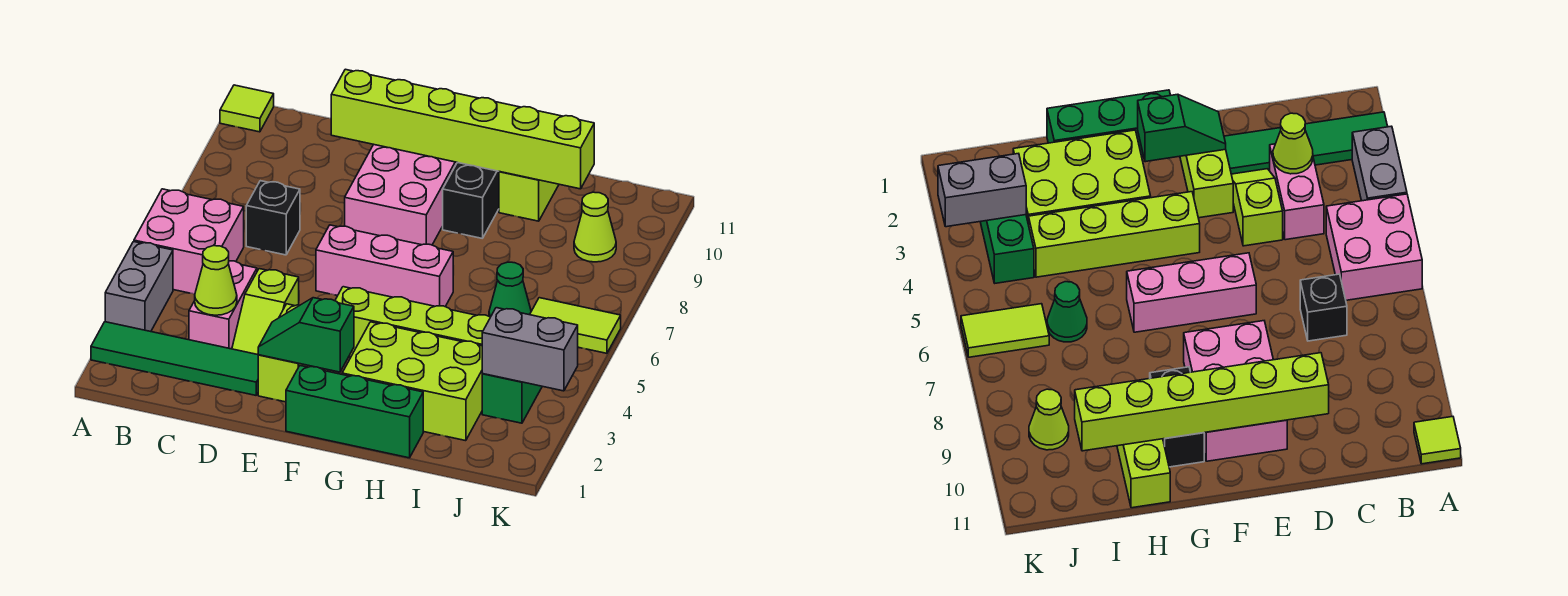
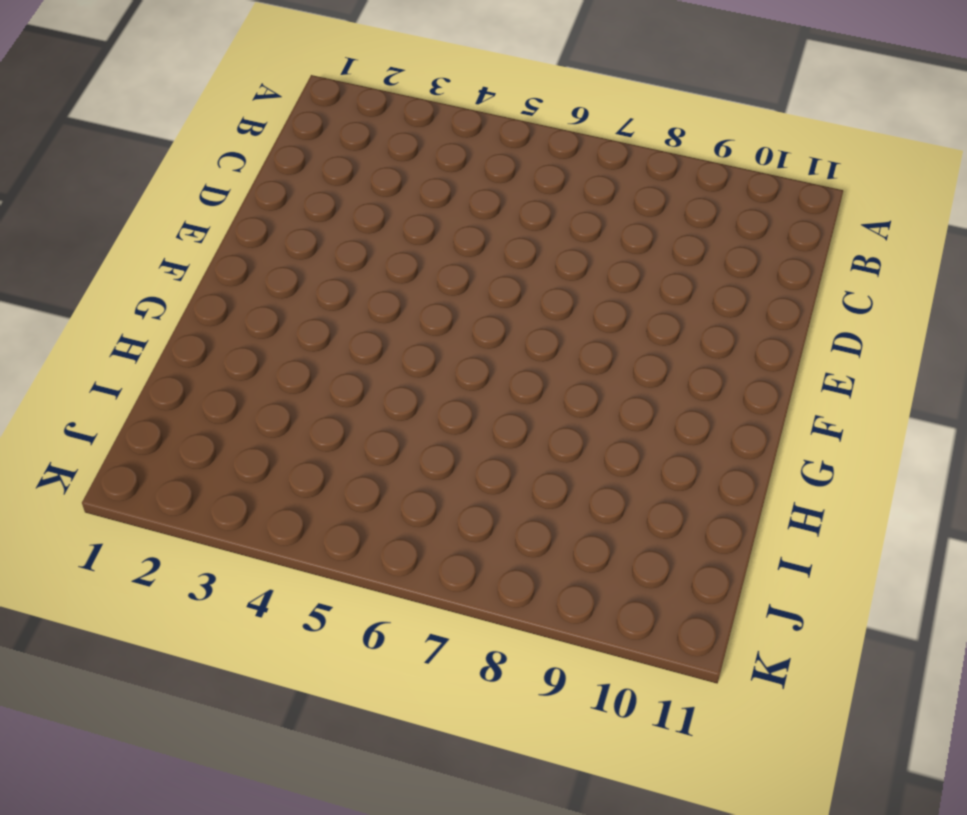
none -> green 1x4 tile [91,322,258,395]
none -> grey 1x2 brick [105,242,173,332]
none -> pink 2x2 brick [134,189,244,294]

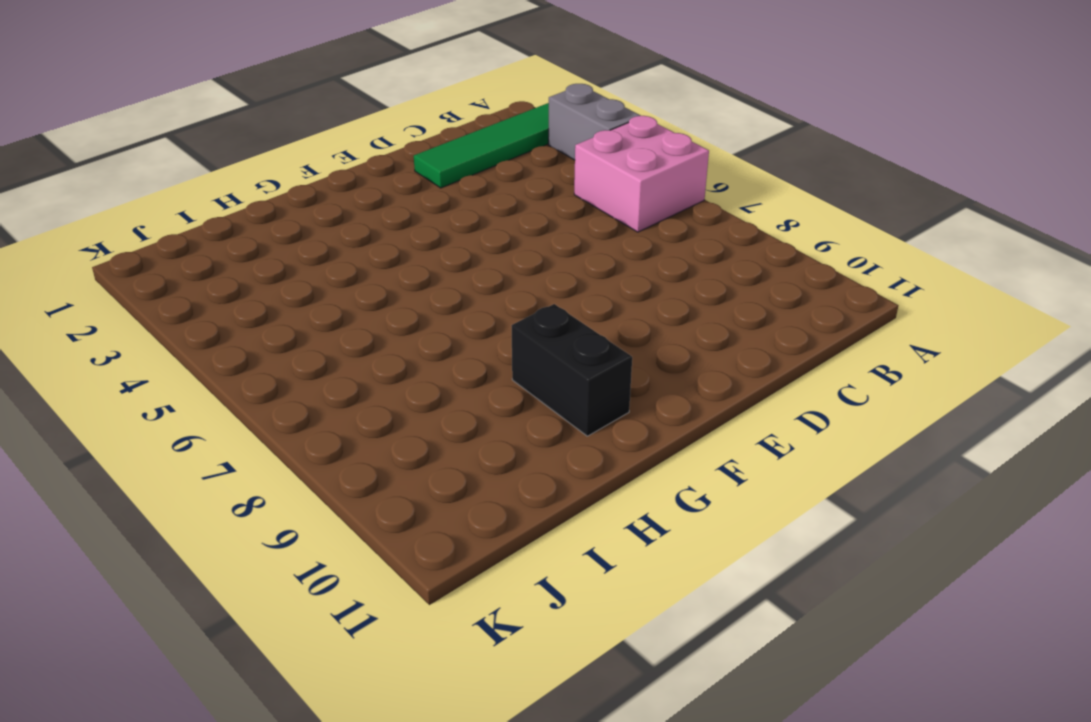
none -> lime 1x1 tile [220,85,274,132]
none -> pink 1x2 brick [189,261,257,349]
none -> black 1x1 brick [246,181,300,255]

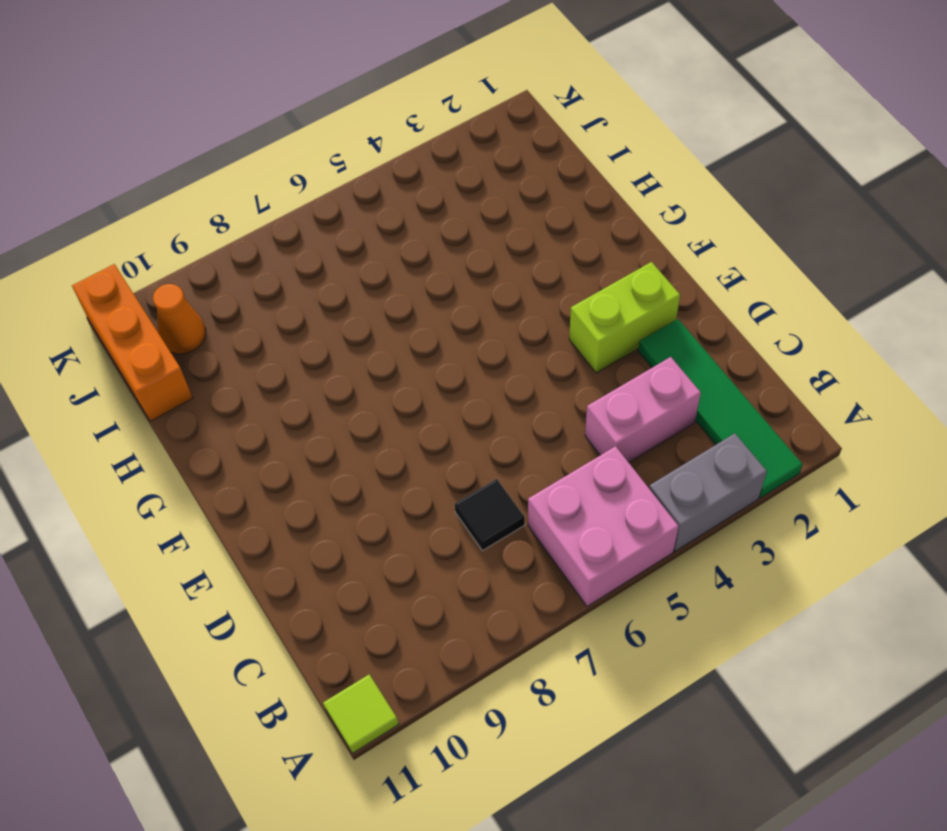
black 1x1 tile [455,479,525,551] -> black 1x1 brick [246,181,300,255]
orange 1x3 brick [72,264,193,421] -> none
orange 1x1 cone [153,284,206,354] -> none
none -> lime 1x2 slope [232,269,299,355]
none -> pink 1x3 brick [316,225,453,307]
none -> pink 2x3 brick [345,144,457,245]

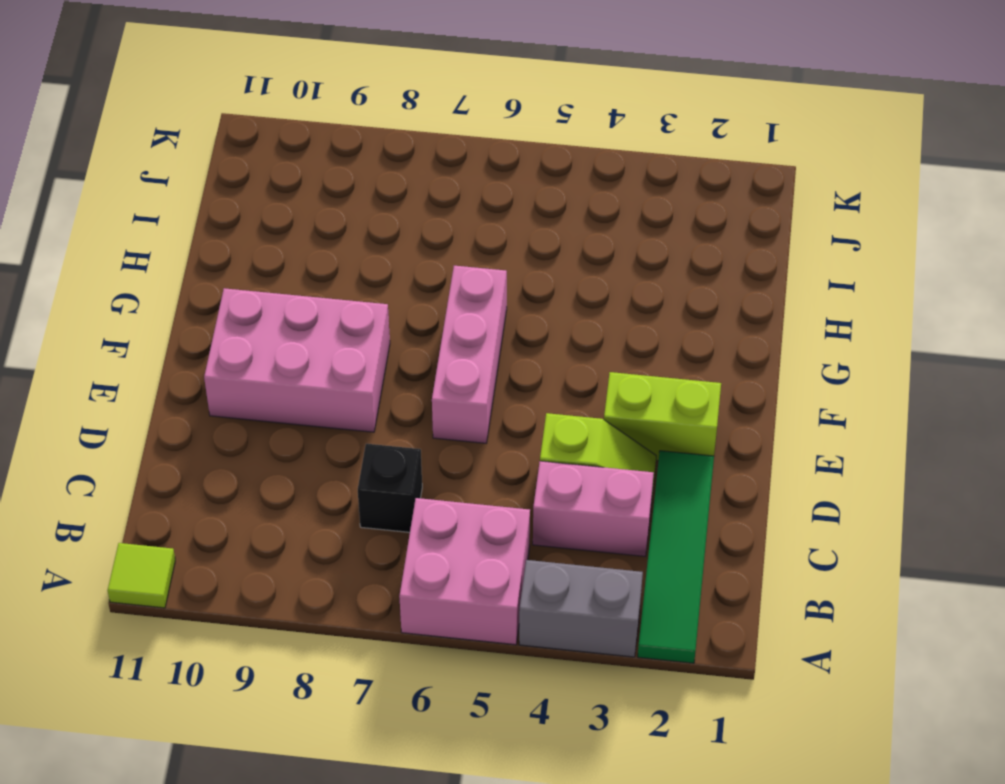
none -> green 1x3 brick [286,366,423,458]
none -> lime 1x4 brick [335,287,490,357]
none -> lime 2x3 brick [342,322,482,441]

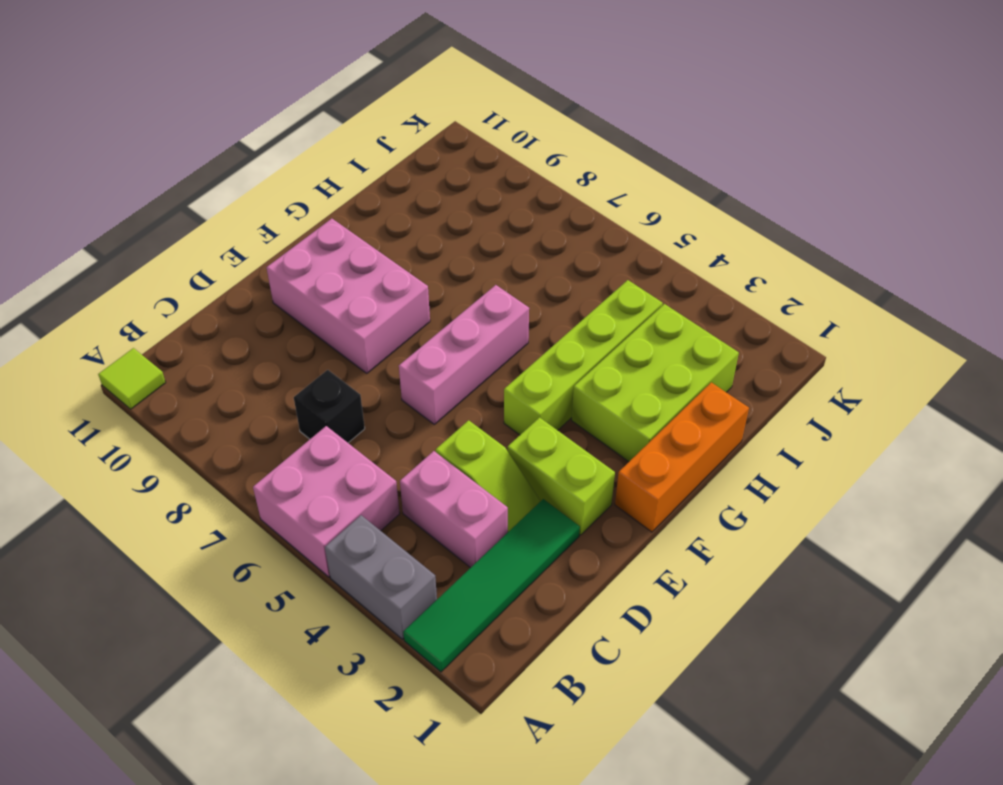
orange 1x3 brick [615,382,749,532] -> green 1x3 brick [286,366,423,458]
none -> black 1x2 brick [443,162,499,238]
none -> lime 1x2 brick [499,172,559,221]
none -> green 1x1 cone [489,262,531,317]

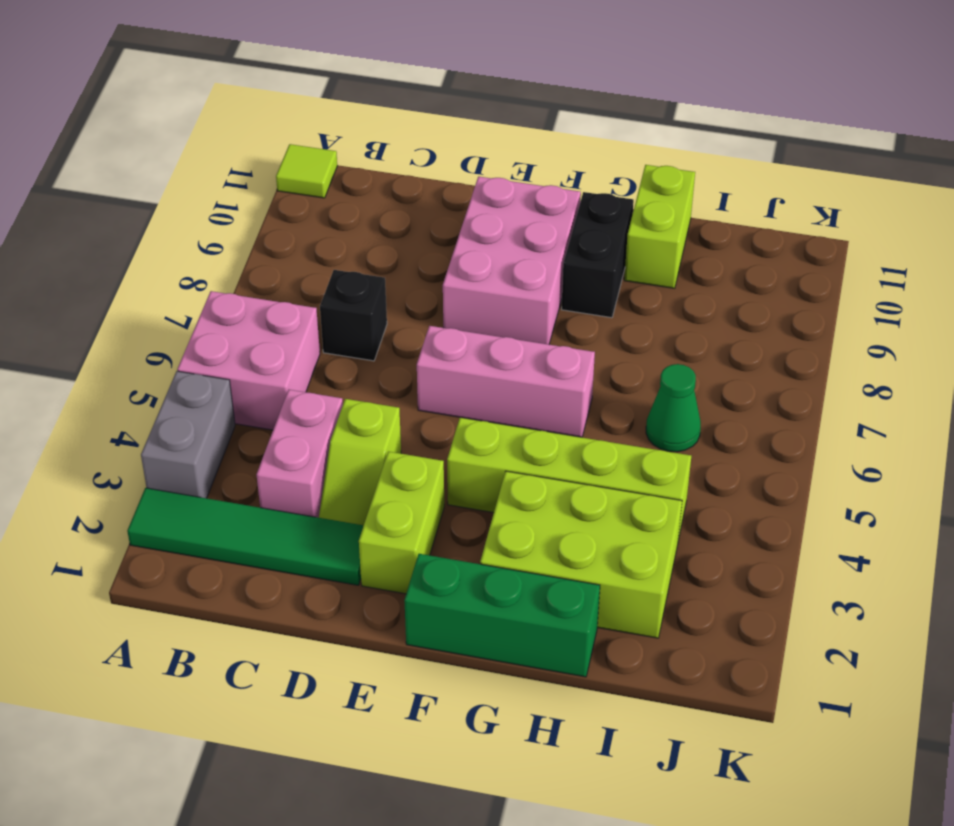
none -> green 1x2 brick [482,374,542,423]
none -> lime 1x2 tile [530,298,621,353]
none -> lime 1x1 cone [574,192,616,262]

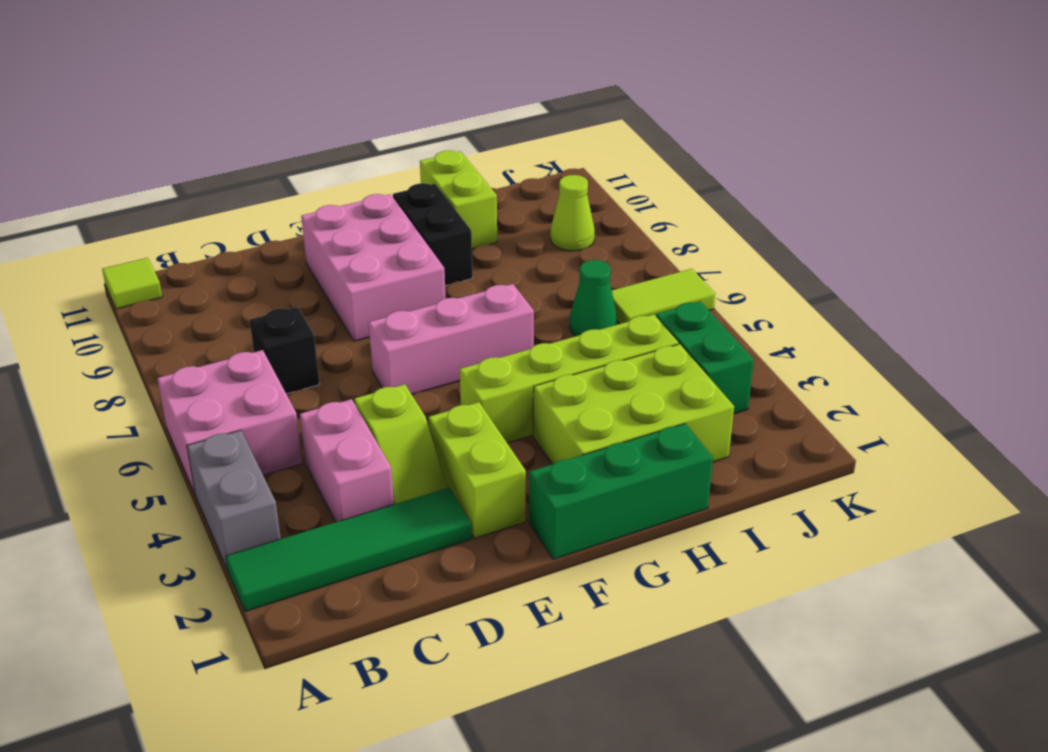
none -> lime 1x1 cone [195,246,237,315]
none -> lime 1x6 brick [331,69,594,189]
none -> green 1x2 slope [258,298,354,372]

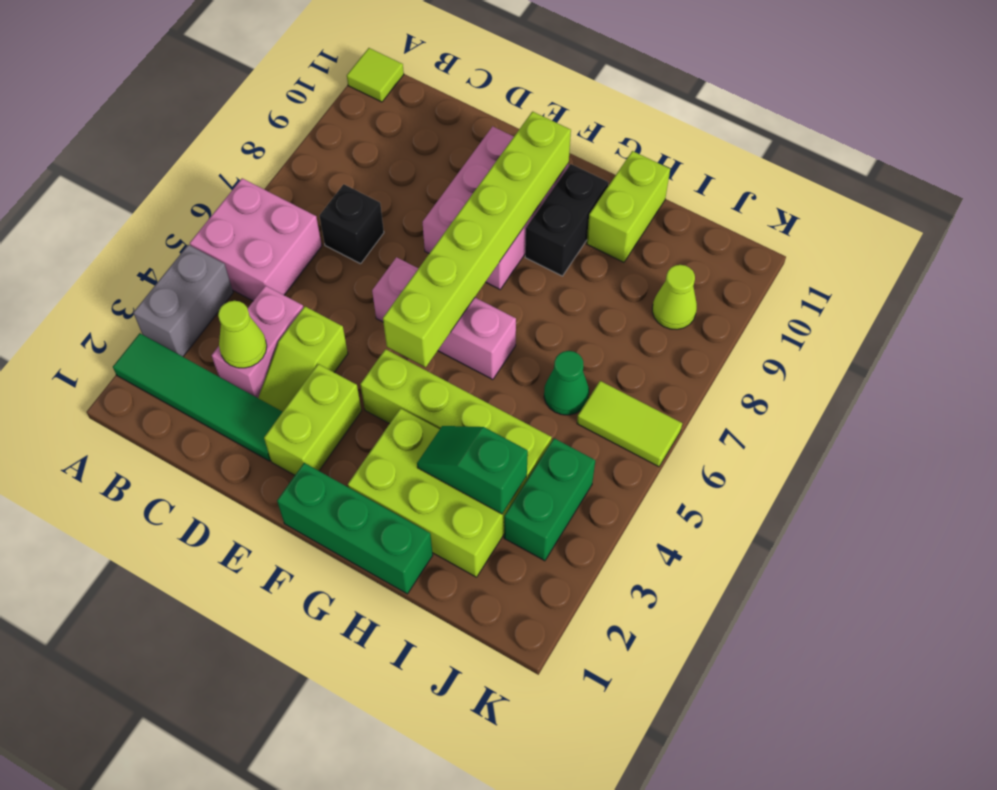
lime 1x6 brick [383,112,571,367] -> lime 1x6 brick turned to [331,69,594,189]
green 1x2 slope [417,426,528,514] -> green 1x2 slope moved to [258,298,354,372]
none -> grey 1x2 brick [482,308,578,391]

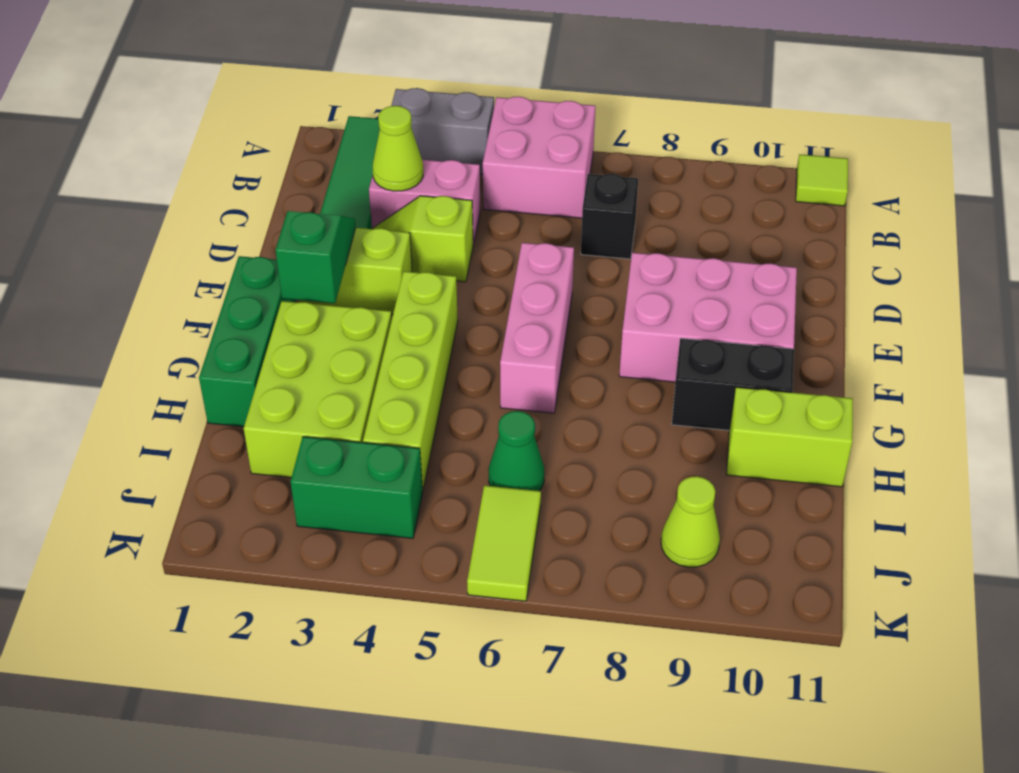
none -> lime 1x6 brick [331,69,594,189]
none -> grey 1x2 brick [482,308,578,391]

